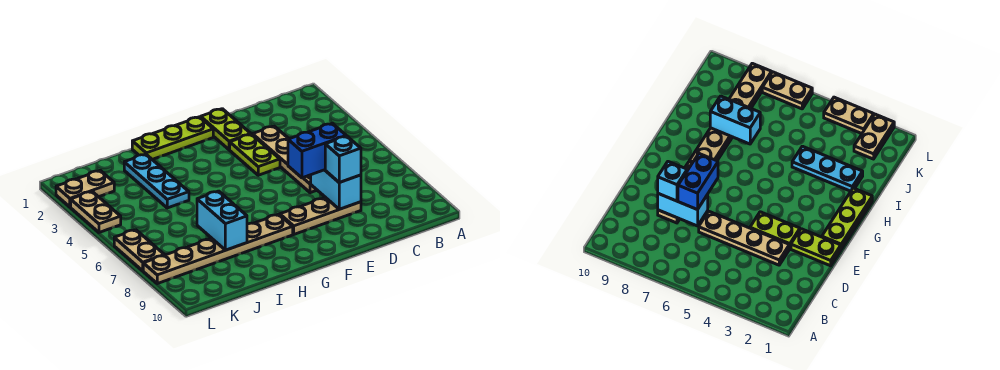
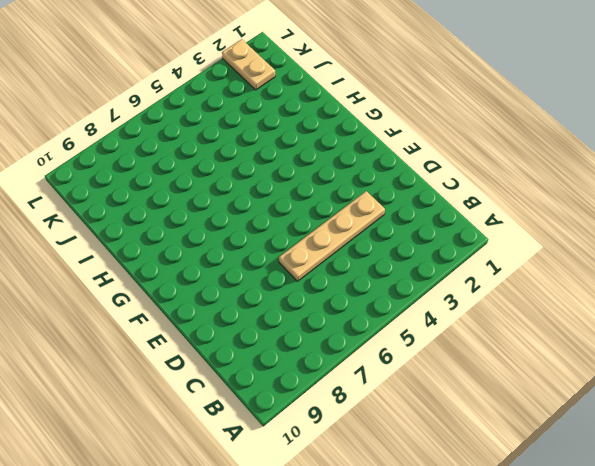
none -> tan 1x3 plate [280,197,361,234]
none -> lime 1x2 plate [201,109,250,150]
none -> lime 1x2 plate [230,134,280,175]

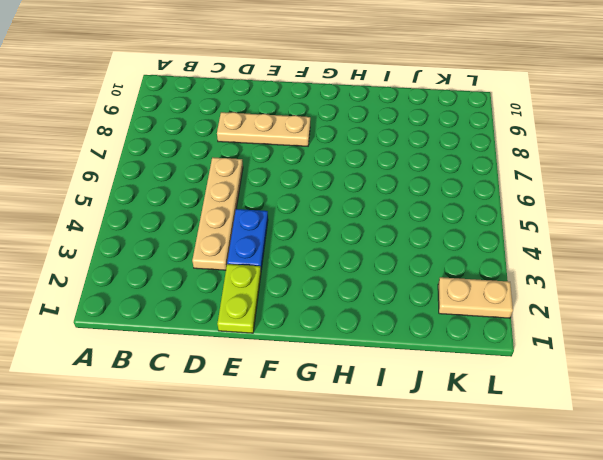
blue 1x2 plate [227,209,268,270] -> lime 1x2 plate [230,134,280,175]
none -> lime 1x3 plate [132,117,213,159]
none -> tan 1x6 plate [143,214,293,284]
none -> cyan 1x3 plate [124,154,189,208]

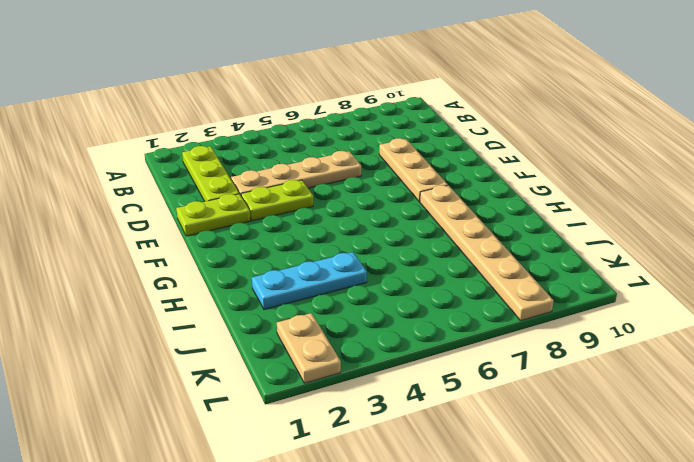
lime 1x3 plate [182,146,239,201] -> lime 1x3 plate moved to [132,117,213,159]
none -> tan 1x2 plate [71,192,121,232]
none -> tan 1x2 plate [114,230,164,271]
none -> cyan 1x2 brick [311,170,361,209]

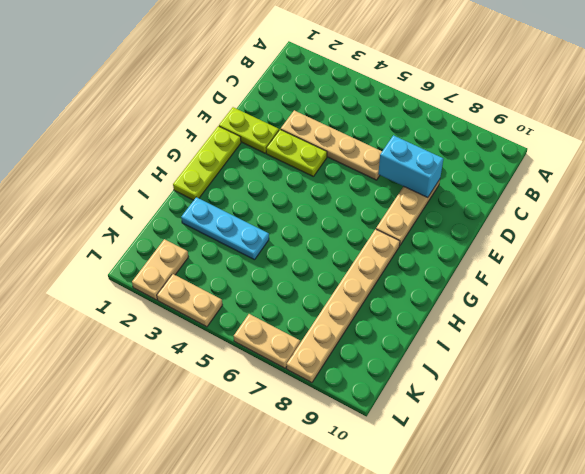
none -> cyan 1x2 brick [197,191,247,250]
none -> blue 1x2 brick [288,123,346,178]
none -> cyan 1x1 brick [325,136,361,182]

